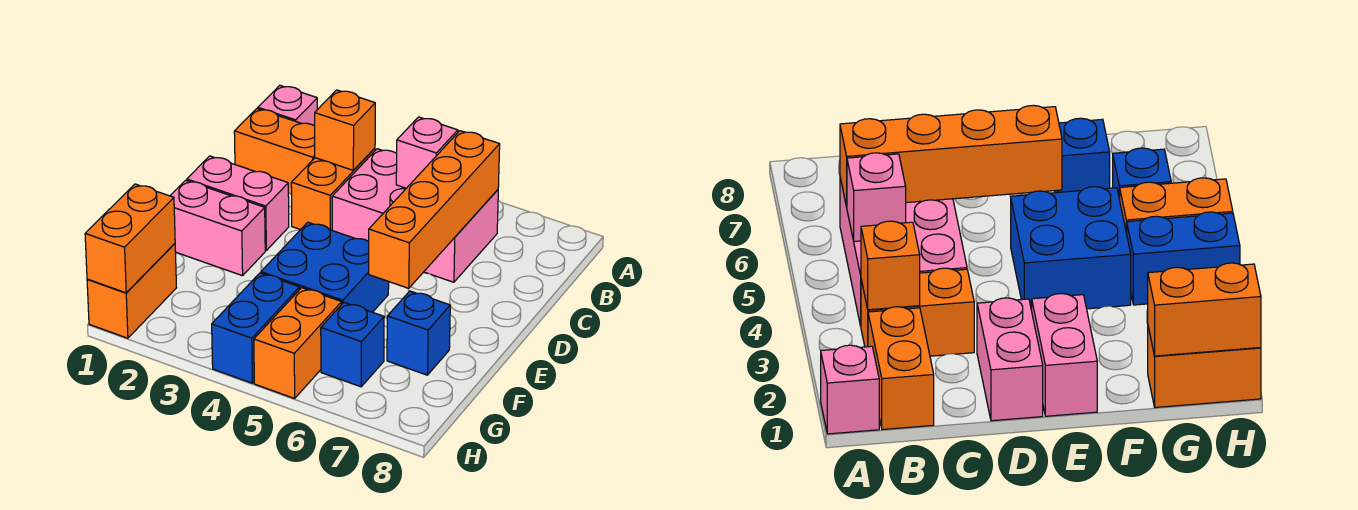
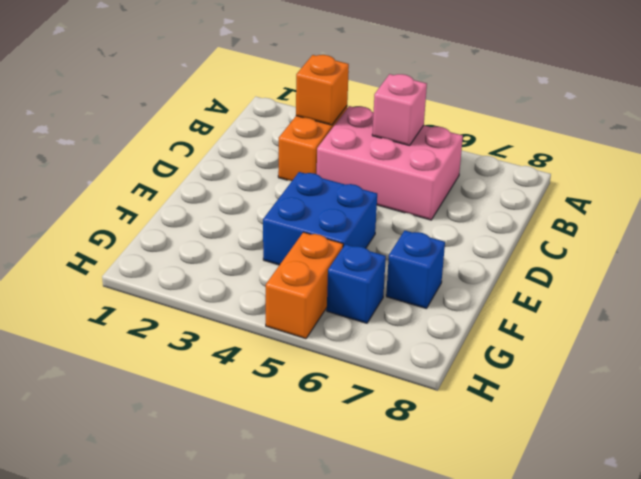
none -> pink 1x1 brick [258,85,317,126]
none -> orange 1x2 brick [234,109,315,194]
none -> pink 1x2 brick [187,156,289,250]

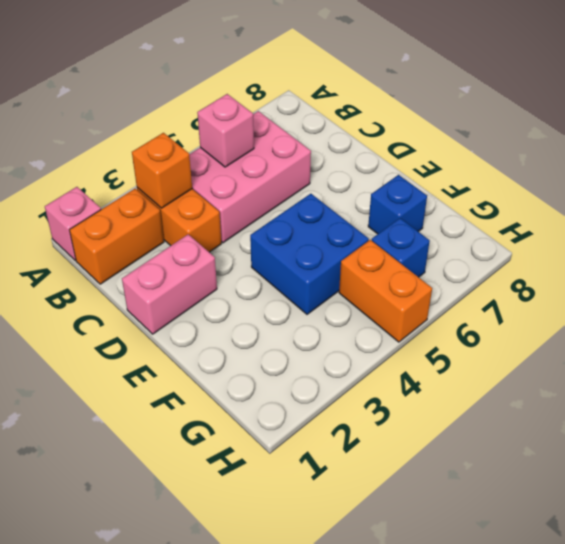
none -> pink 1x2 brick [170,180,265,276]
none -> orange 1x2 brick [87,244,176,338]
none -> blue 1x2 brick [212,273,300,383]

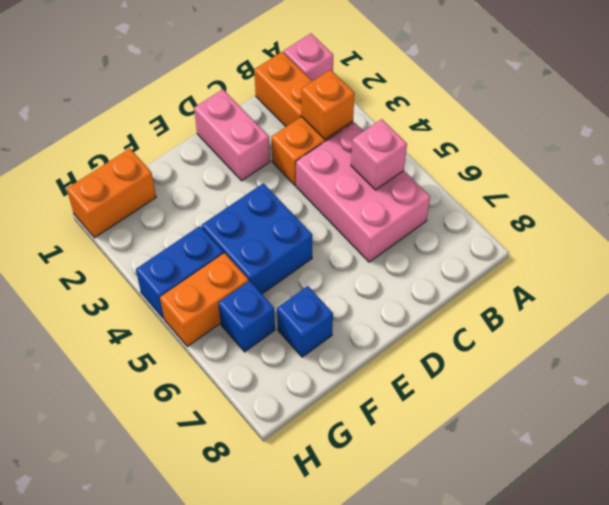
none -> pink 1x2 brick [170,180,265,276]
none -> orange 1x4 brick [369,131,500,288]
none -> orange 1x2 brick [85,184,175,293]

